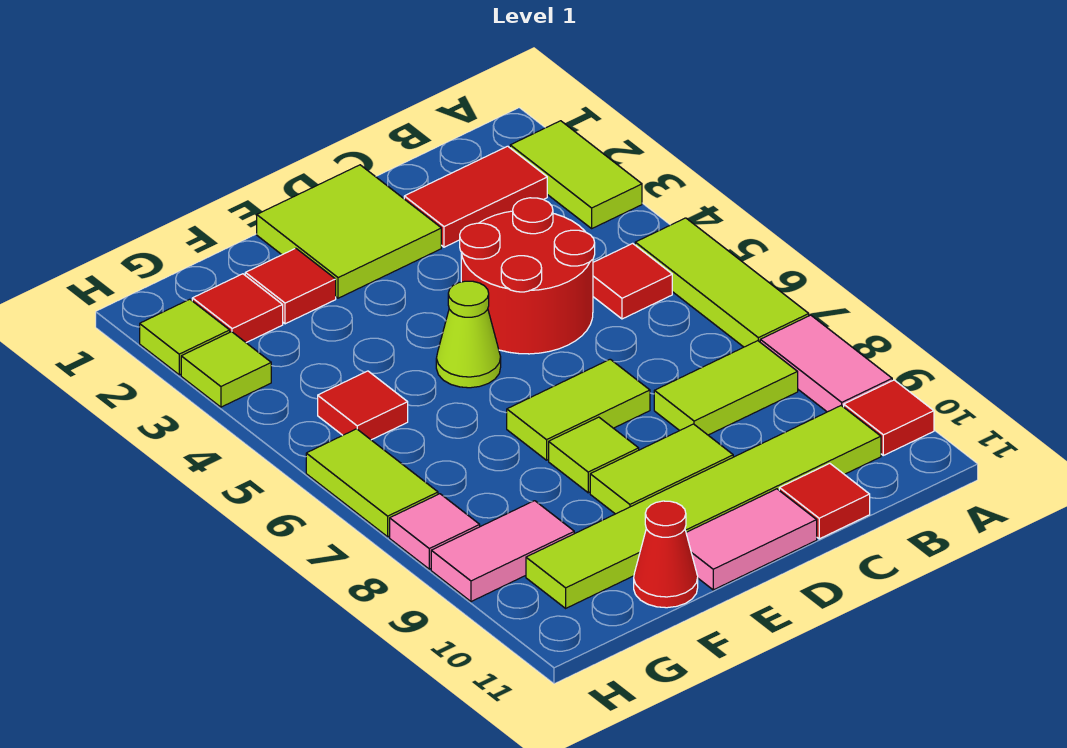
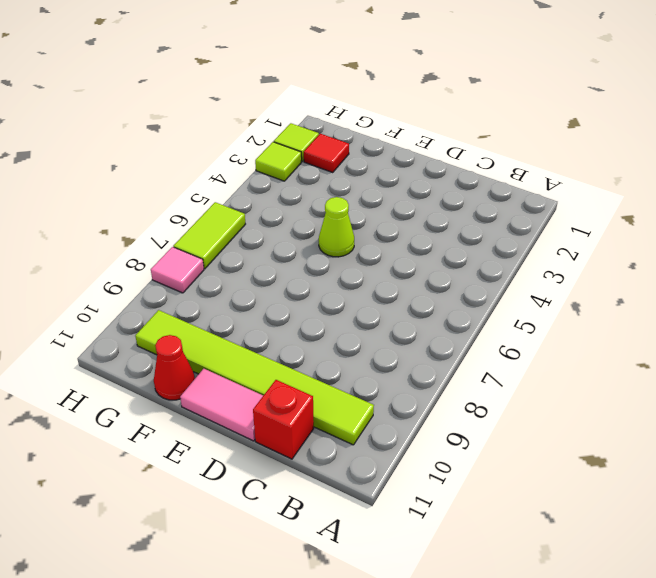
red 1x1 brick [253,380,314,459] -> red 1x1 tile [779,463,870,539]
none -> lime 1x2 tile [510,121,642,228]
none -> lime 1x3 tile [635,218,809,347]
none -> pink 1x2 tile [760,315,892,412]

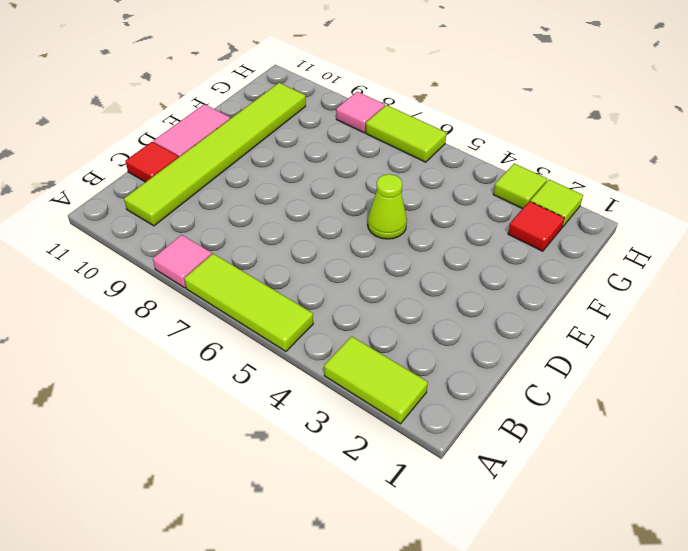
pink 1x1 tile [153,235,212,288] -> pink 1x2 tile [760,315,892,412]
none -> red 1x1 tile [844,380,934,455]
none -> red 1x2 tile [404,146,547,247]
none -> red 1x1 tile [593,243,672,319]

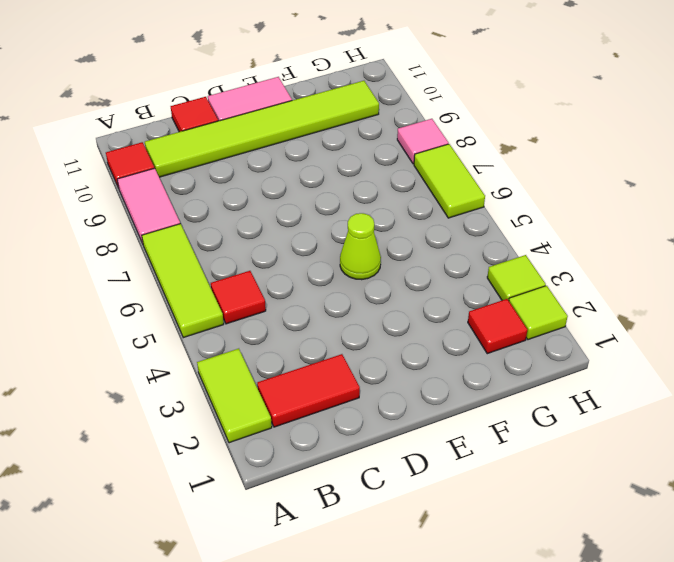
none -> lime 1x2 tile [654,341,798,435]
none -> red 2x2 round brick [460,198,595,354]
none -> lime 2x2 tile [257,165,441,298]

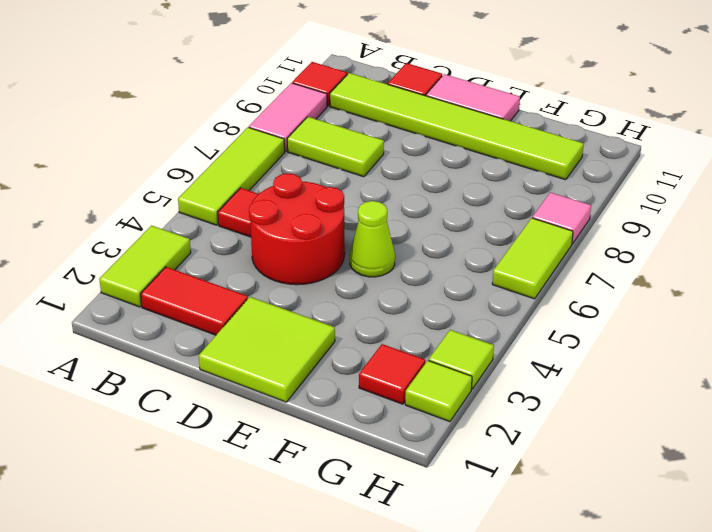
none -> lime 1x2 tile [507,359,650,460]
none -> lime 1x2 tile [590,424,733,514]
none -> lime 1x1 tile [549,417,639,493]

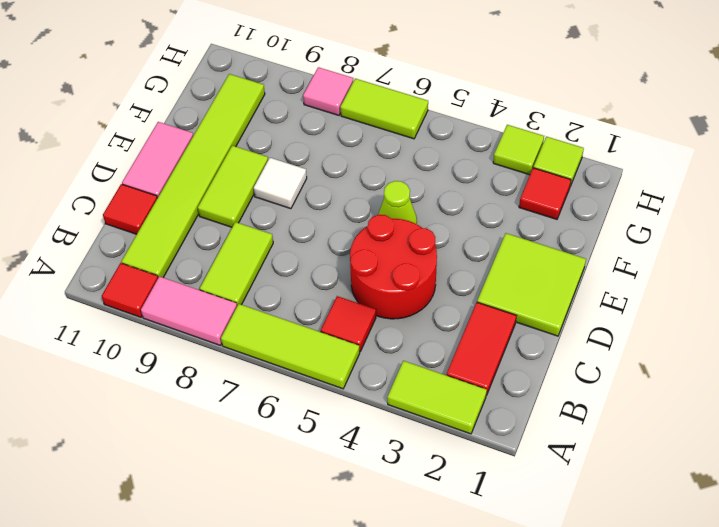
white 1x1 tile [254,158,307,209] -> lime 1x1 tile [549,417,639,493]
none -> lime 1x2 tile [507,359,650,460]
none -> red 1x1 tile [245,248,336,324]
none -> red 1x1 cone [634,501,698,608]

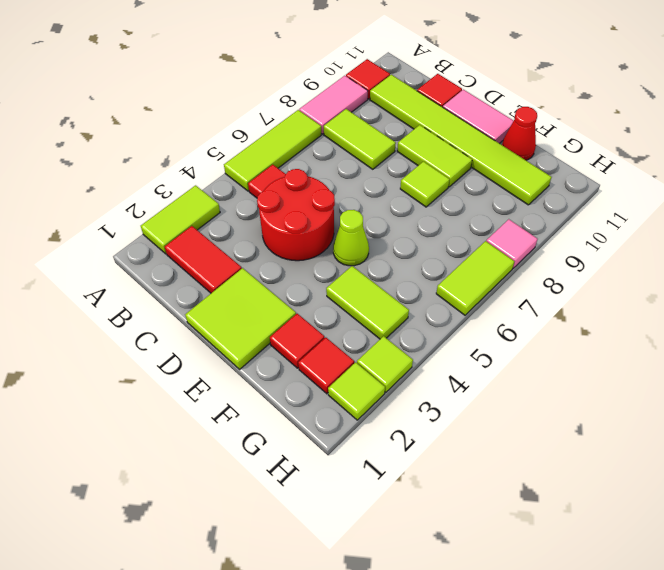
lime 1x2 tile [326,266,409,339] -> lime 1x2 tile moved to [507,359,650,460]
none -> red 1x1 tile [318,371,408,440]
none -> pink 1x2 tile [431,501,574,602]

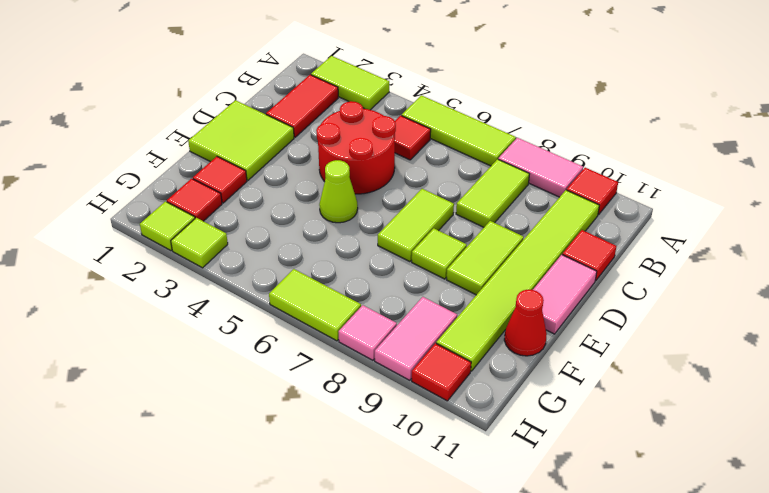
red 1x1 tile [412,343,471,401] -> red 1x1 tile moved to [318,371,408,440]

